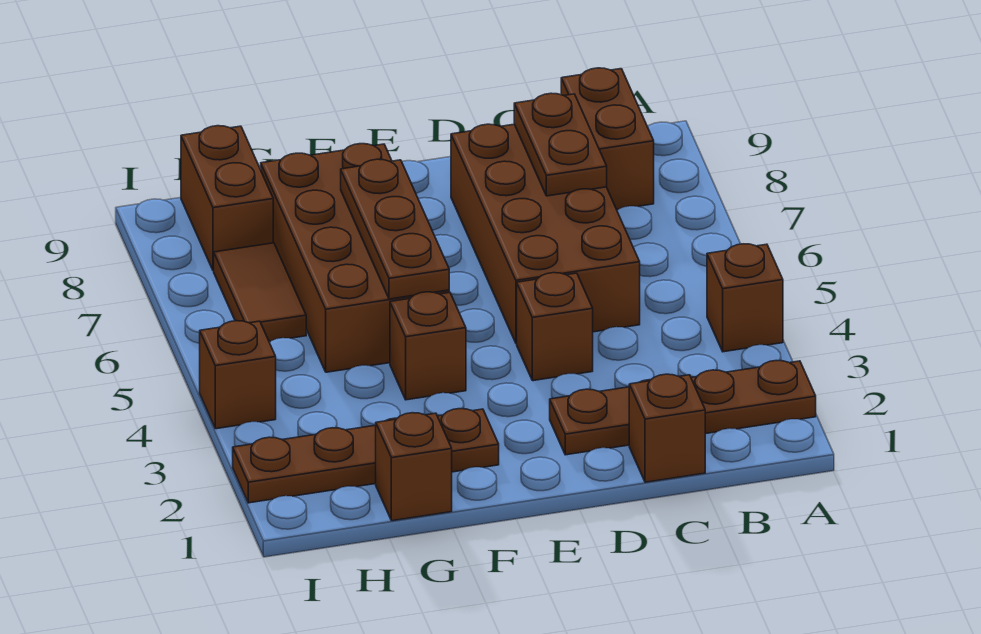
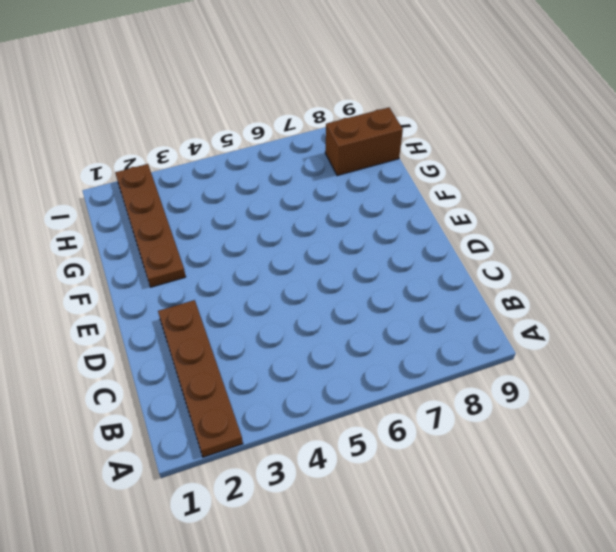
none -> brown 1x1 brick [707,244,783,352]
none -> brown 1x2 brick [561,68,654,210]
none -> brown 1x1 brick [629,374,705,482]

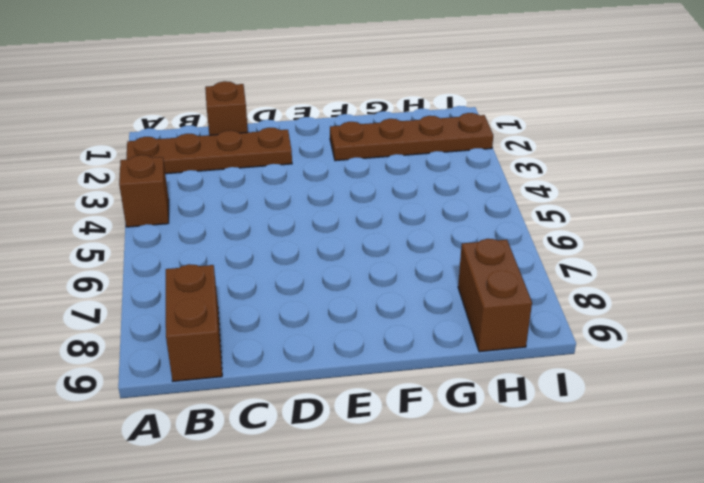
none -> brown 2x4 brick [451,124,640,344]
none -> brown 1x1 brick [517,273,593,381]
none -> brown 1x1 brick [390,292,466,400]

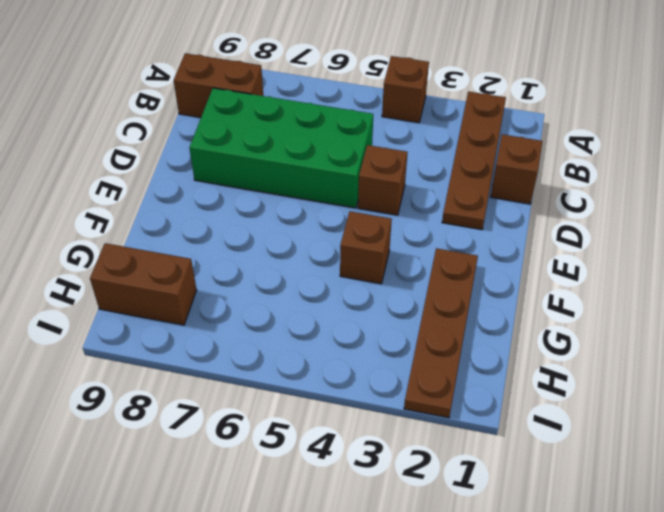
green 2x4 brick [189,88,373,208] -> brown 2x4 brick [451,124,640,344]
none -> brown 2x4 brick [261,144,449,372]
none -> brown 1x1 brick [376,413,452,521]
none -> brown 1x2 tile [214,243,306,341]

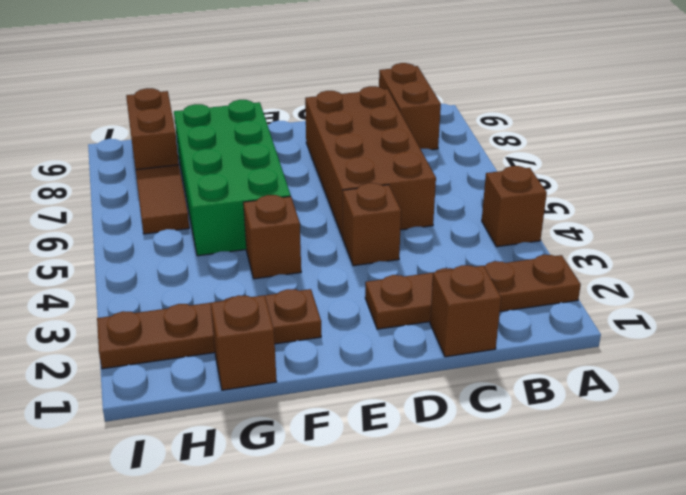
green 2x4 brick [174,100,291,256] -> brown 2x4 brick [261,144,449,372]
none -> brown 1x1 brick [200,321,276,429]
none -> brown 1x2 plate [514,93,607,196]
none -> brown 1x3 plate [341,159,449,299]

